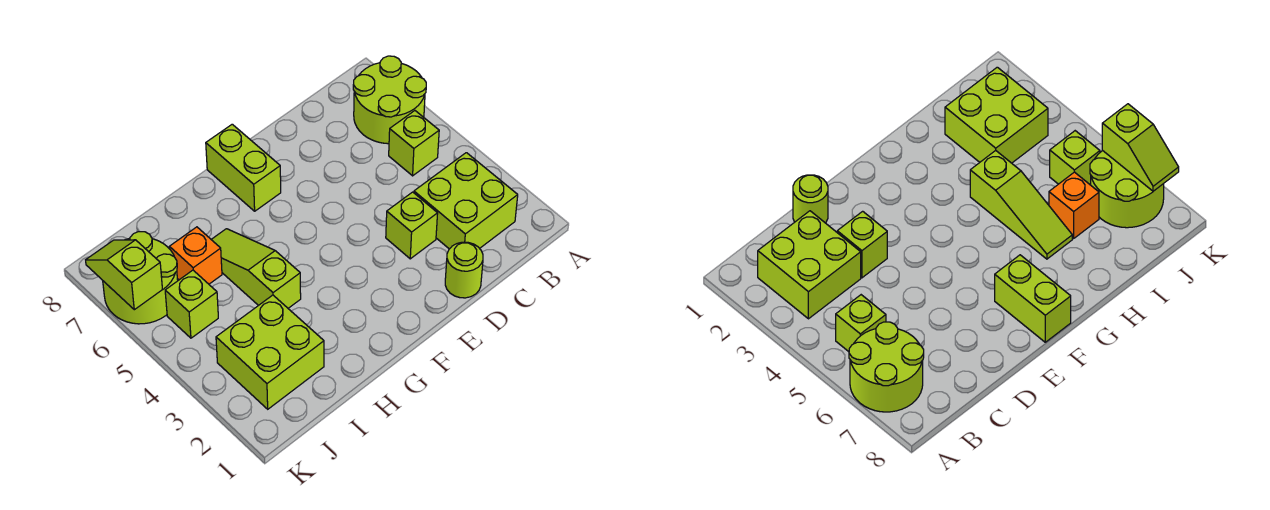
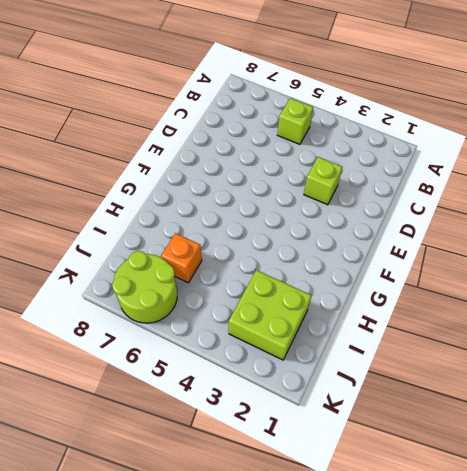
none -> lime 2x2 round brick [353,56,426,144]
none -> lime 2x2 brick [414,153,518,249]
none -> lime 1x1 round brick [445,242,483,298]

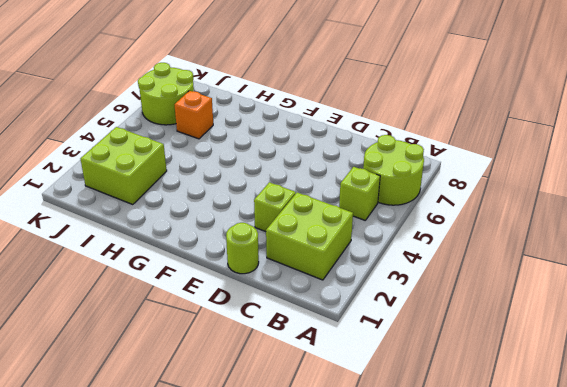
none -> lime 1x2 brick [206,124,281,211]
none -> lime 1x3 slope [211,229,301,308]
none -> lime 1x1 brick [165,270,218,338]

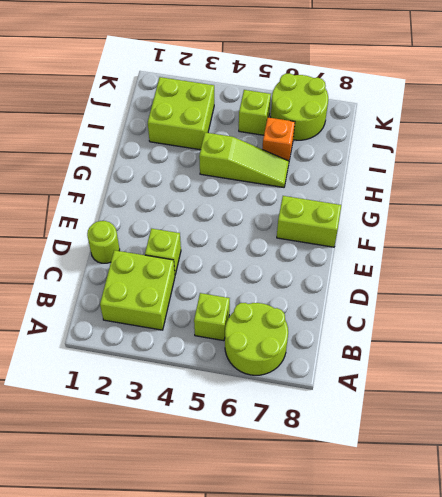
none -> lime 1x2 slope [86,240,163,310]

